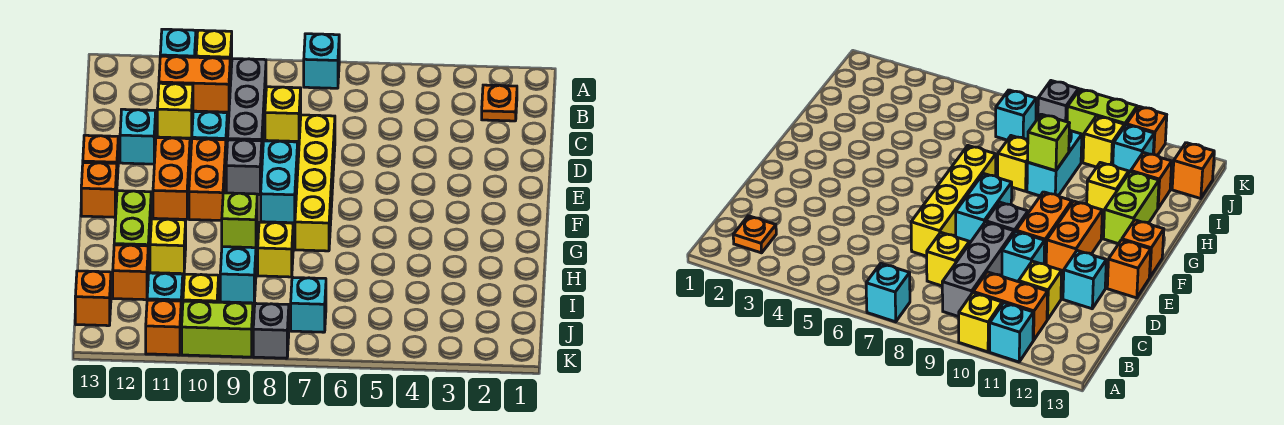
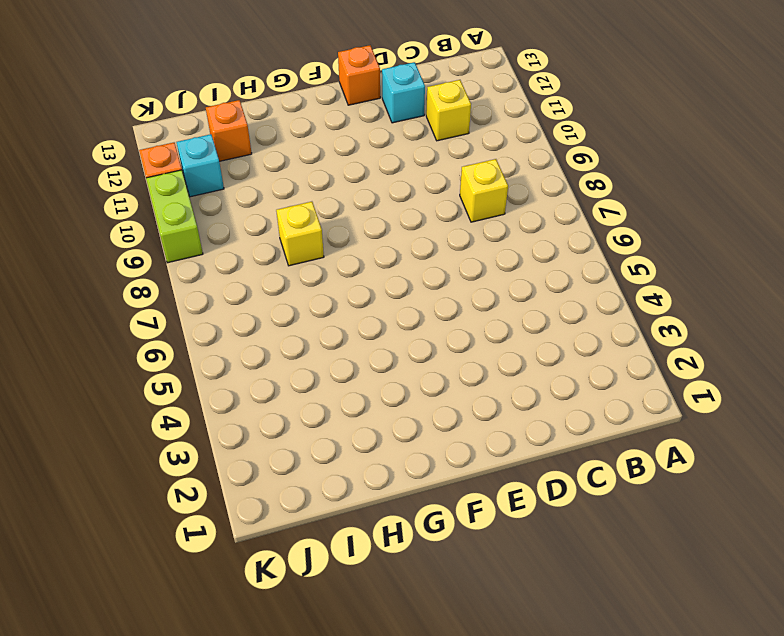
none -> cyan 1x1 brick [304,34,339,88]
none -> yellow 1x1 brick [196,30,232,82]
none -> cyan 1x1 brick [160,29,196,57]
none -> orange 1x1 plate [482,85,517,121]

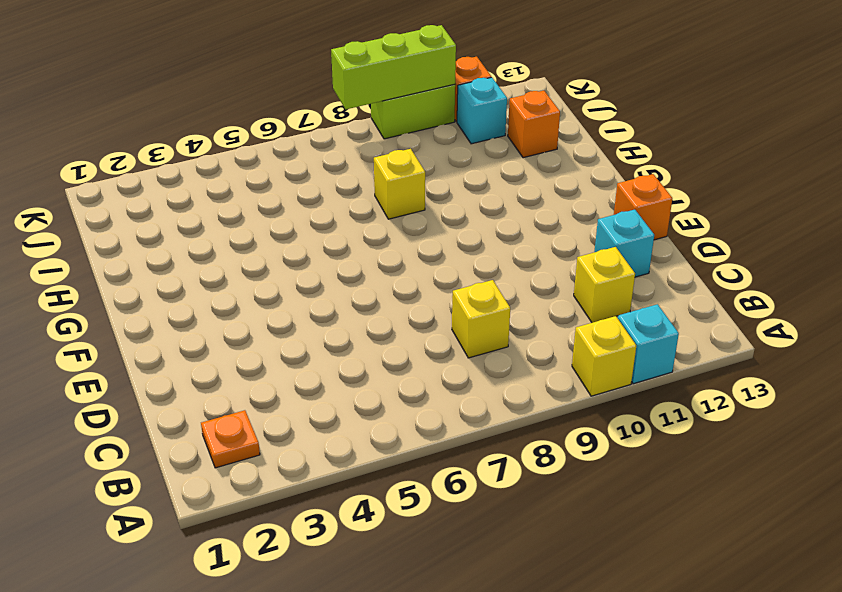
lime 1x3 brick [331,25,456,109] -> none
none -> cyan 1x1 brick [304,34,339,88]
none -> grey 1x3 brick [228,59,266,155]
none -> orange 1x2 brick [159,56,230,112]
none -> yellow 1x4 brick [295,115,335,251]

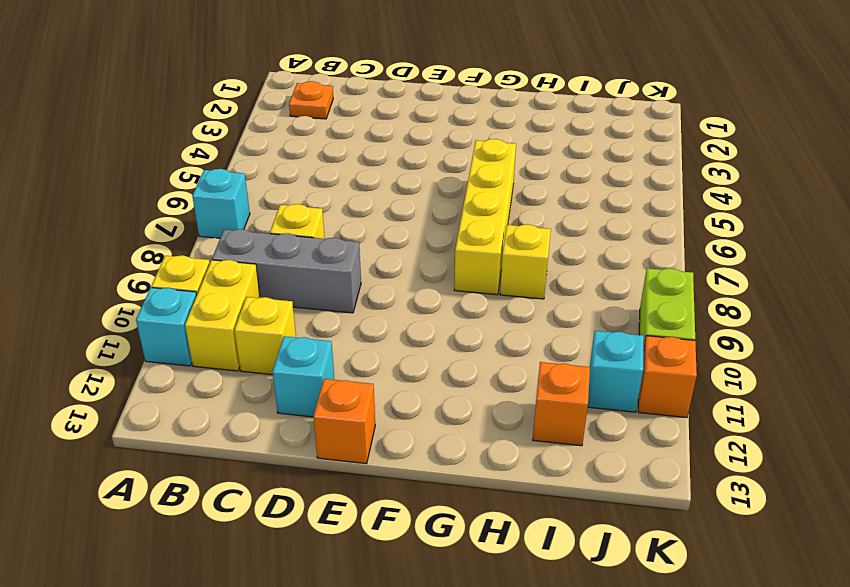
yellow 1x2 brick [185,260,260,371] -> orange 1x2 brick [159,56,230,112]
yellow 1x4 brick [454,139,516,295] -> yellow 1x4 brick turned to [295,115,335,251]
none -> cyan 1x1 brick [192,112,227,157]
none -> cyan 1x2 brick [260,141,298,223]
none -> grey 1x1 brick [226,140,262,195]
none -> orange 1x2 brick [189,139,226,221]

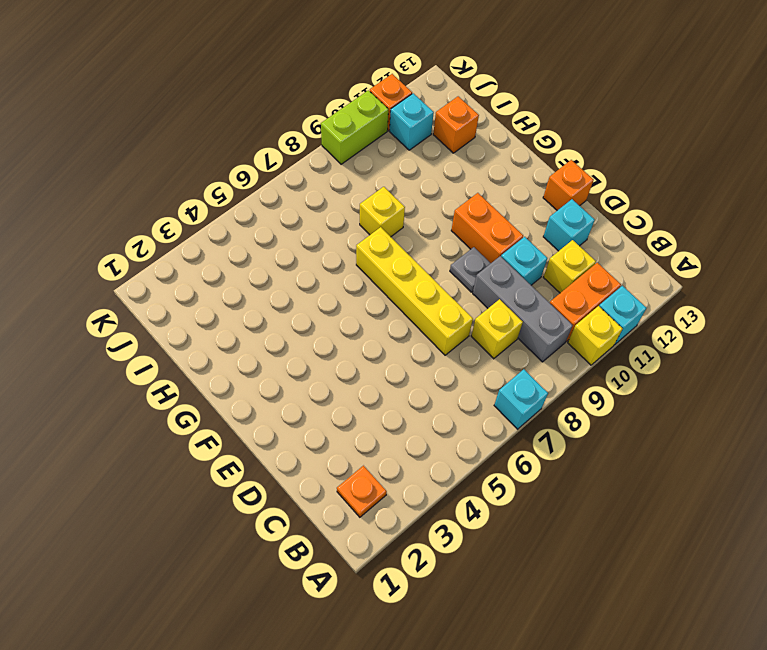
grey 1x1 plate [450,247,491,292] -> grey 1x1 brick [226,140,262,195]
none -> cyan 1x2 brick [260,141,298,223]
none -> orange 1x2 brick [153,138,190,219]
none -> orange 1x1 brick [81,162,117,217]
none -> lime 1x2 brick [114,191,151,270]

